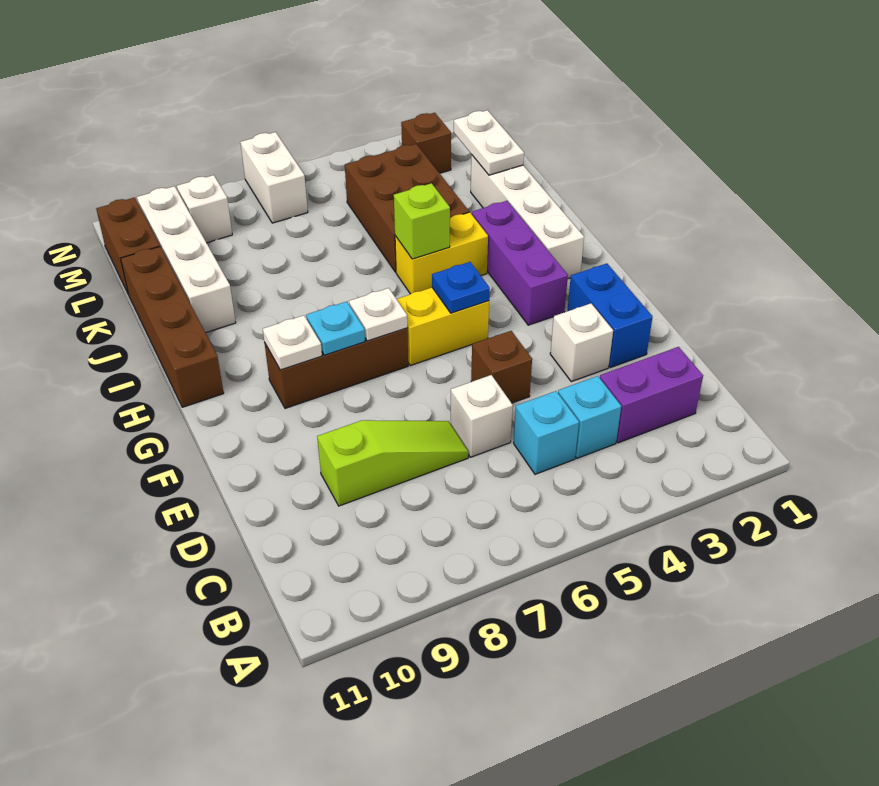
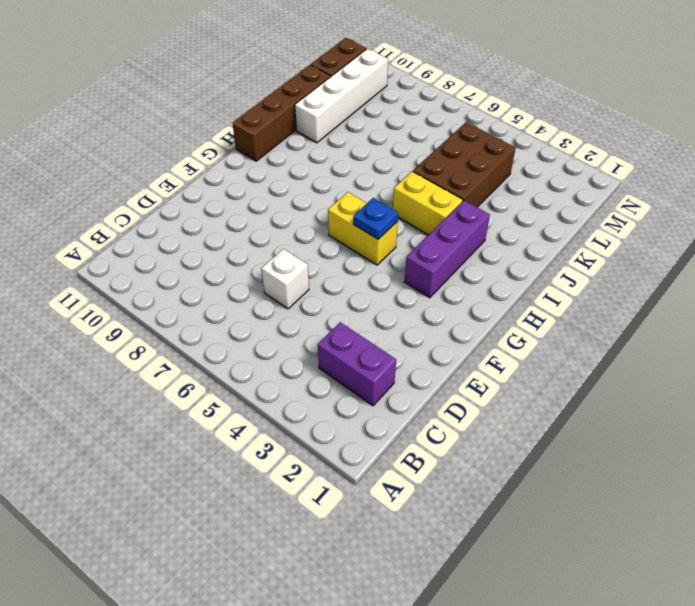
none -> cyan 1x1 brick [558,376,621,458]
none -> cyan 1x1 brick [514,391,579,474]
none -> lime 1x3 slope [317,420,468,506]

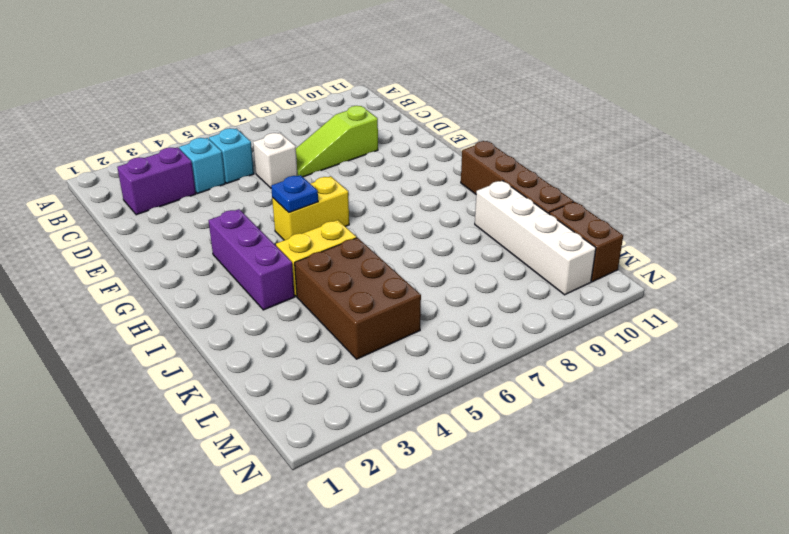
none -> blue 1x2 brick [567,263,652,368]
none -> white 1x1 brick [550,303,613,382]
none -> brown 1x1 brick [471,331,532,403]

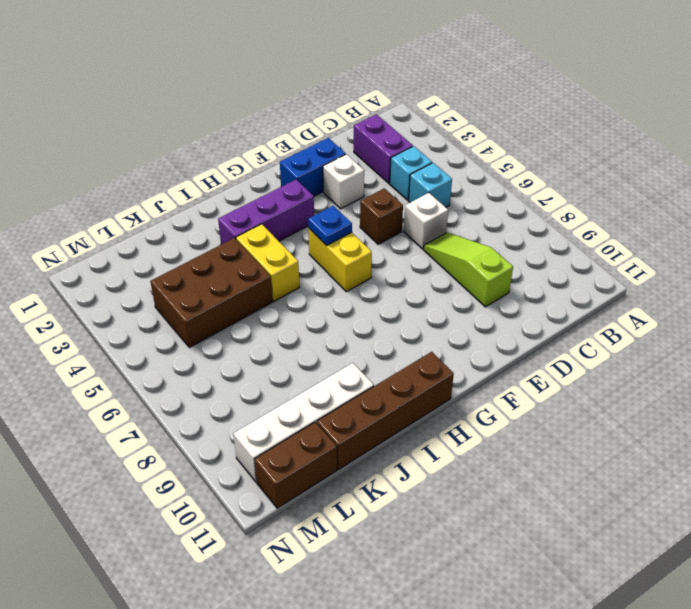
none -> brown 1x3 brick [264,328,408,408]
none -> white 1x4 brick [471,155,584,279]
none -> brown 1x1 brick [401,113,451,173]

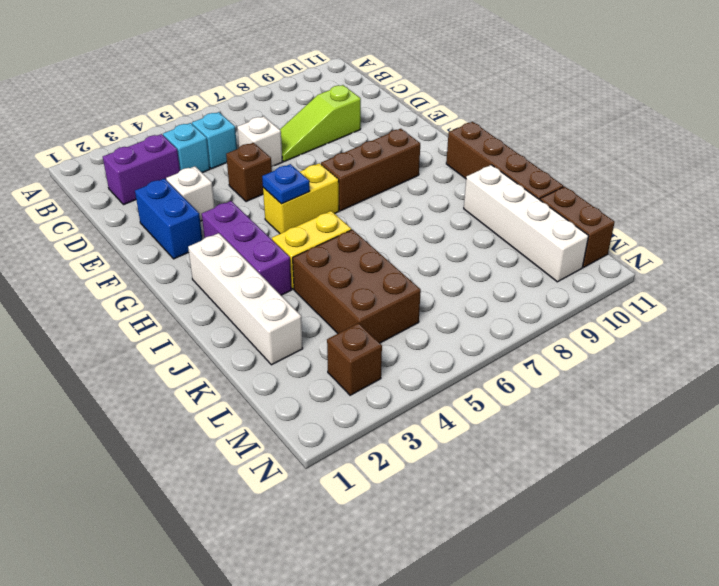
none -> white 1x2 brick [240,132,308,223]
none -> white 1x1 brick [177,175,232,243]
none -> white 1x1 plate [349,288,407,341]

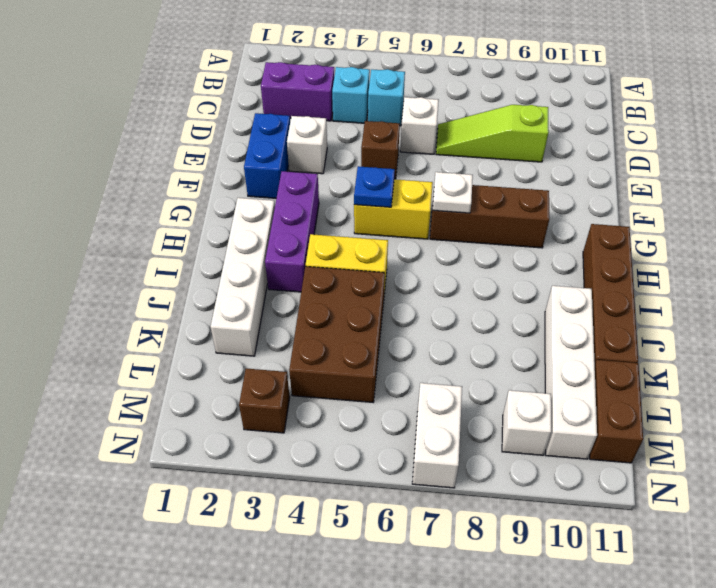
none -> cyan 1x1 plate [306,302,365,355]
none -> white 1x1 plate [263,315,322,370]
none -> lime 1x1 brick [394,183,450,259]

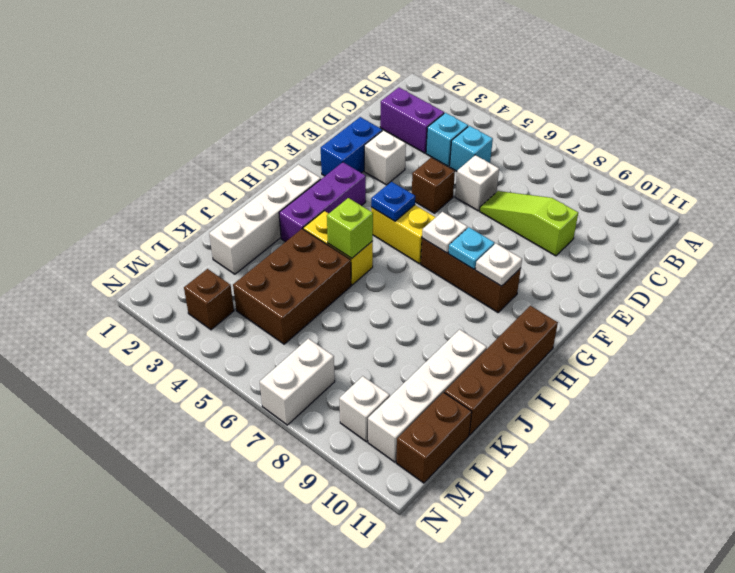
none -> white 1x2 plate [454,110,524,175]

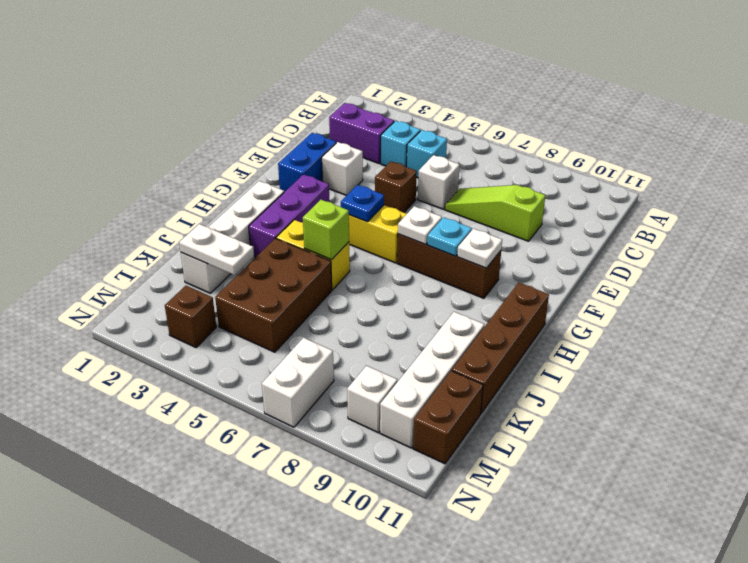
white 1x2 plate [179,224,254,275] -> white 1x2 plate turned to [454,110,524,175]

